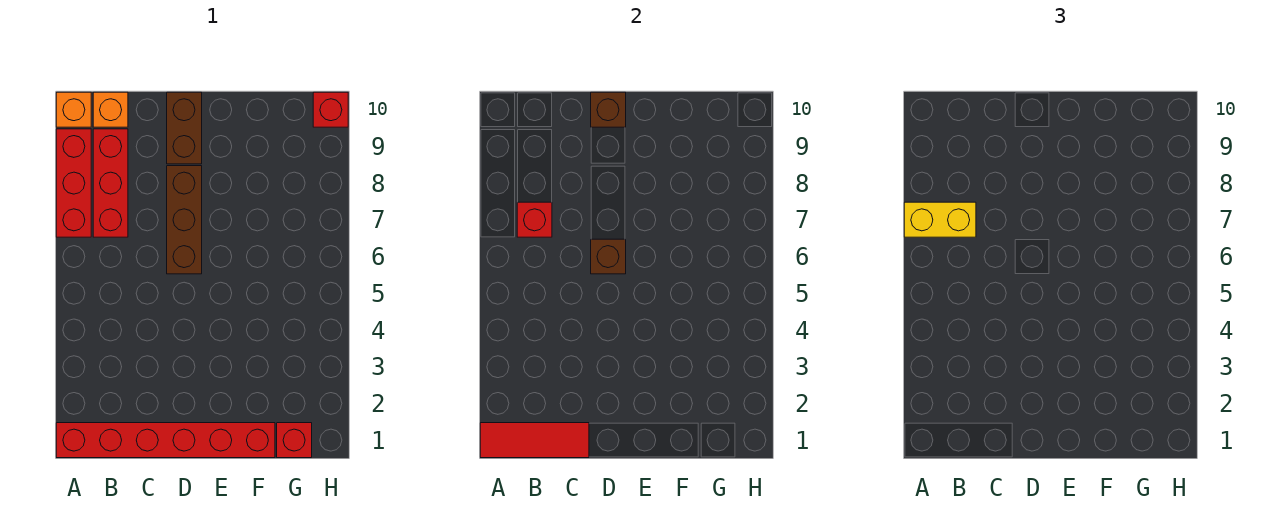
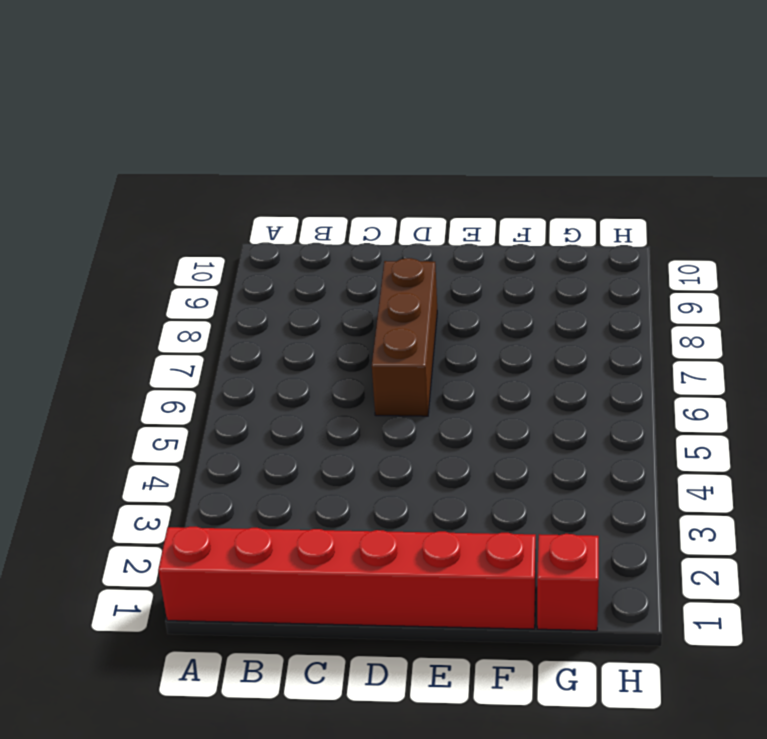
none -> red 1x3 brick [56,129,91,237]
none -> orange 1x1 brick [56,92,91,127]
none -> red 1x3 brick [93,129,128,237]

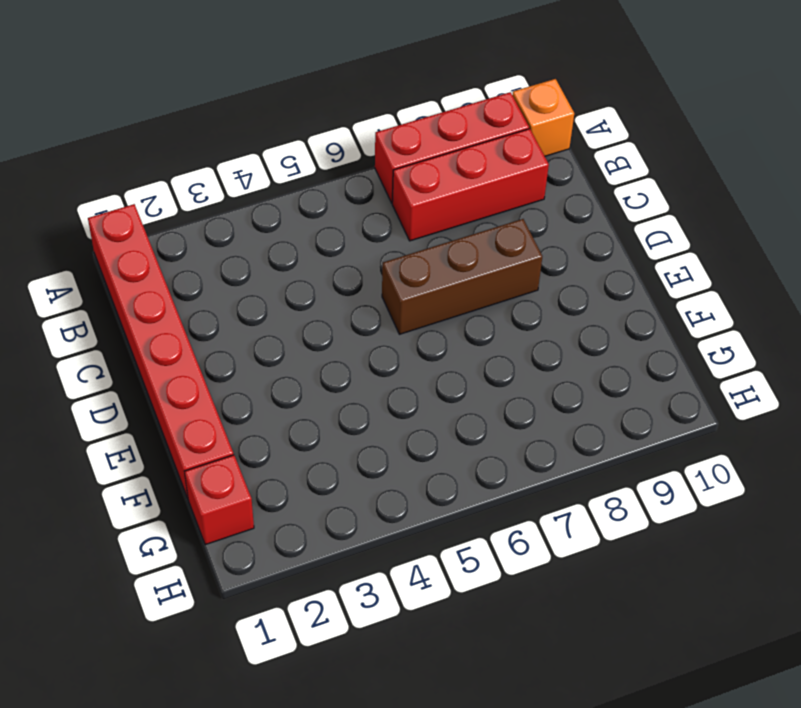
none -> orange 1x1 brick [93,92,128,127]
none -> brown 1x2 brick [167,92,202,164]
none -> red 1x1 brick [313,92,348,127]

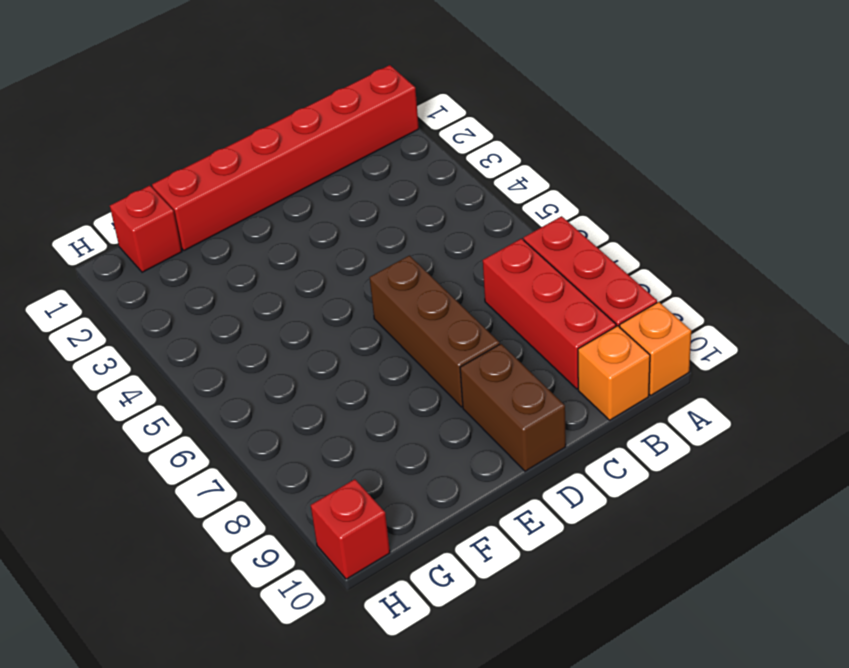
none -> red 1x3 tile [480,423,589,458]
none -> red 1x1 brick [517,202,552,237]
none -> brown 1x1 brick [591,239,626,274]

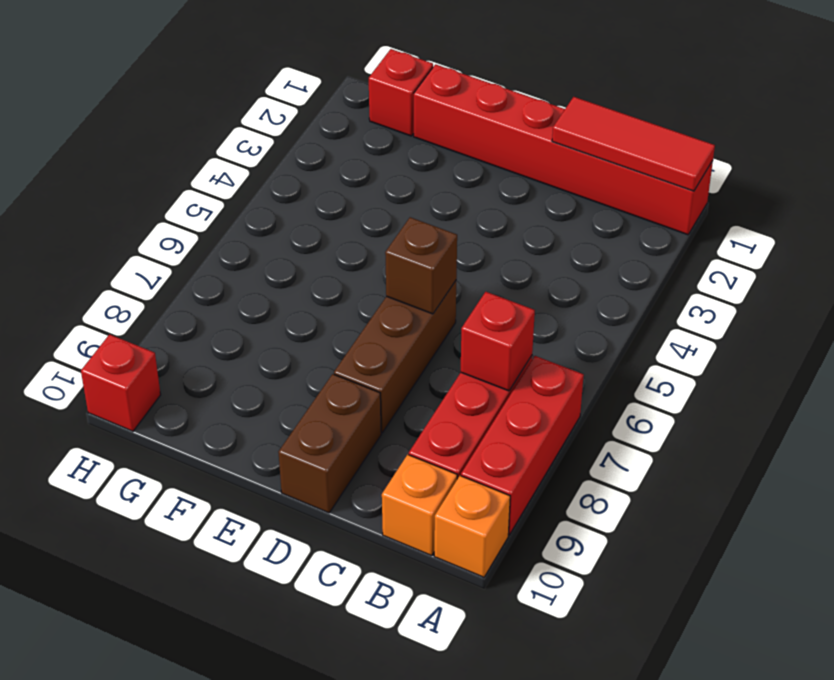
none -> brown 1x1 brick [591,92,626,127]
none -> yellow 1x2 brick [904,202,976,237]

